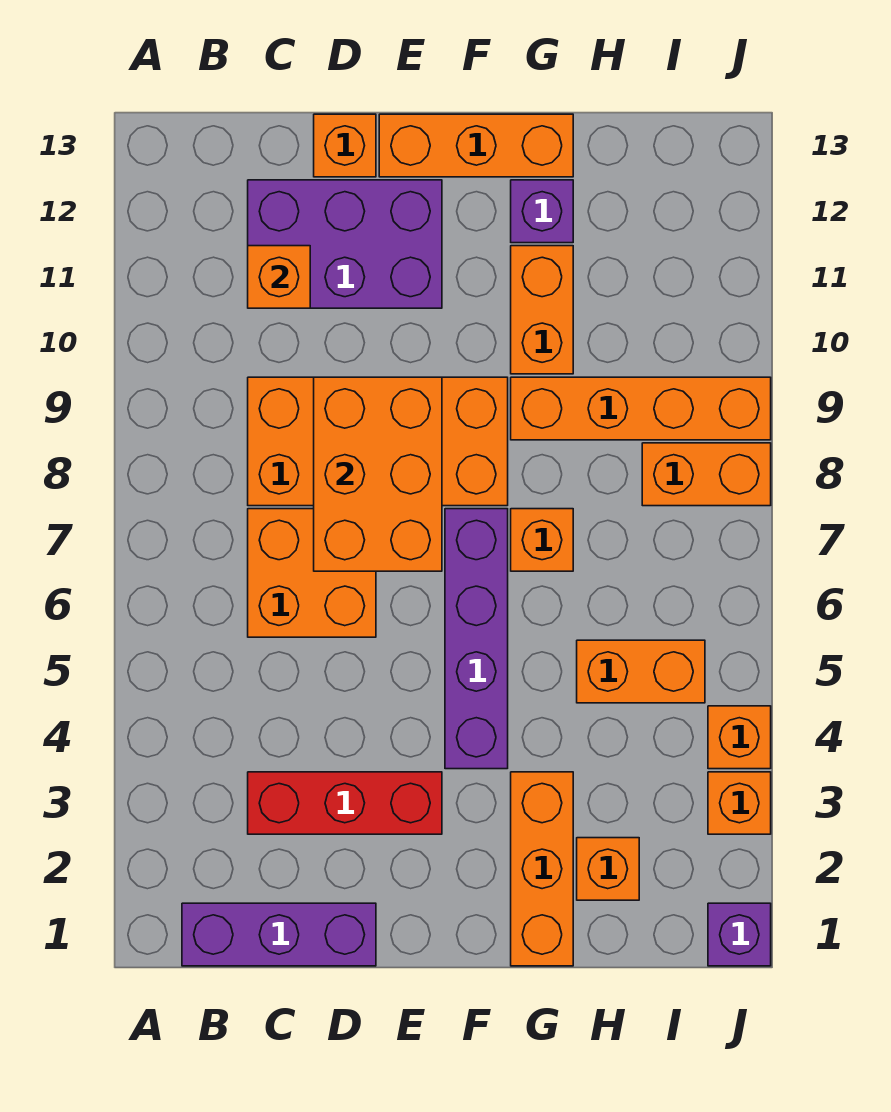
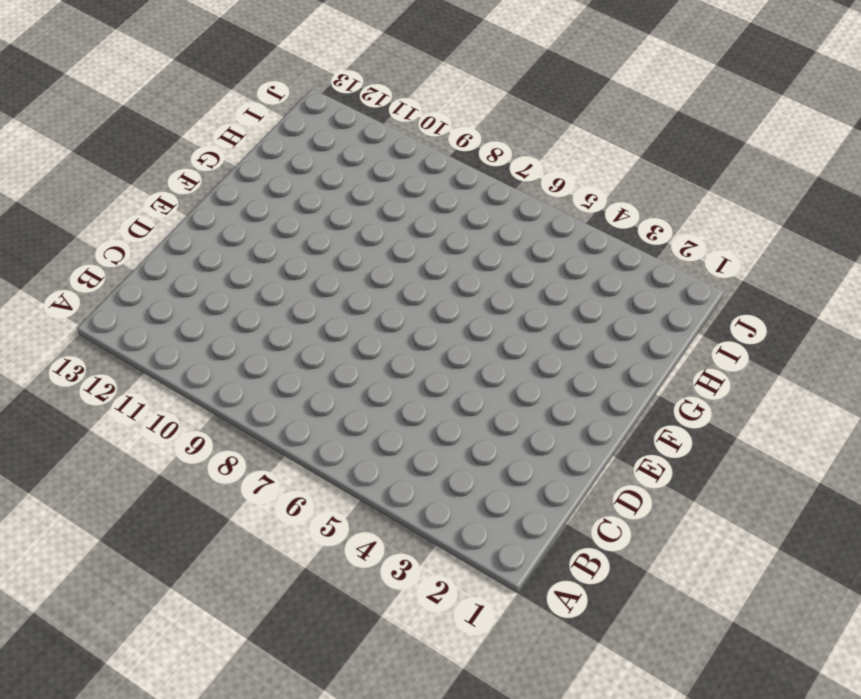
none -> purple 1x3 brick [182,903,376,966]
none -> red 1x3 brick [248,772,442,834]
none -> orange 2x2 brick [248,509,376,637]

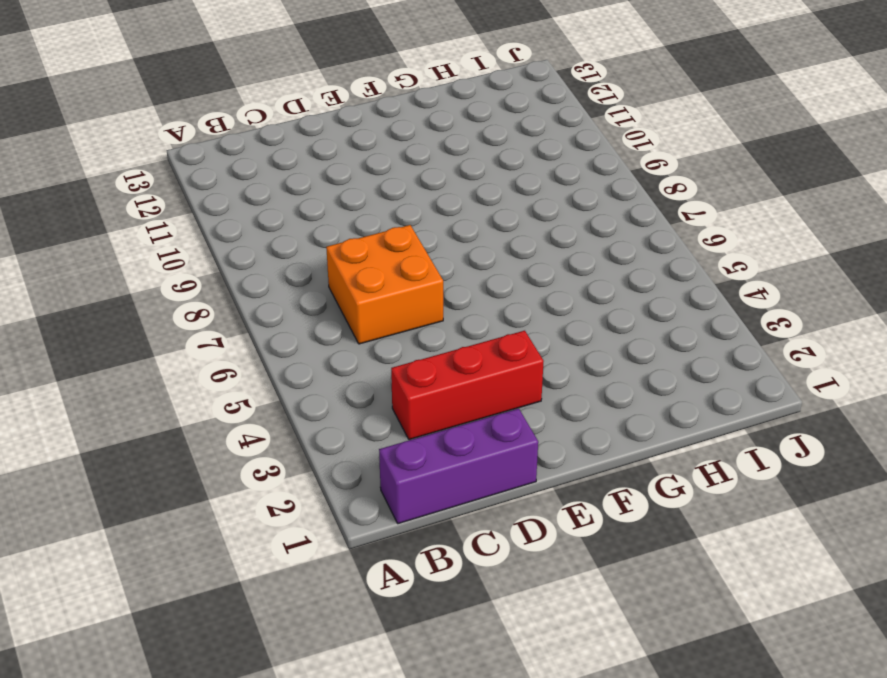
none -> orange 2x4 brick [248,377,508,506]
none -> purple 2x3 brick [248,180,442,308]
none -> orange 1x1 brick [314,114,376,177]

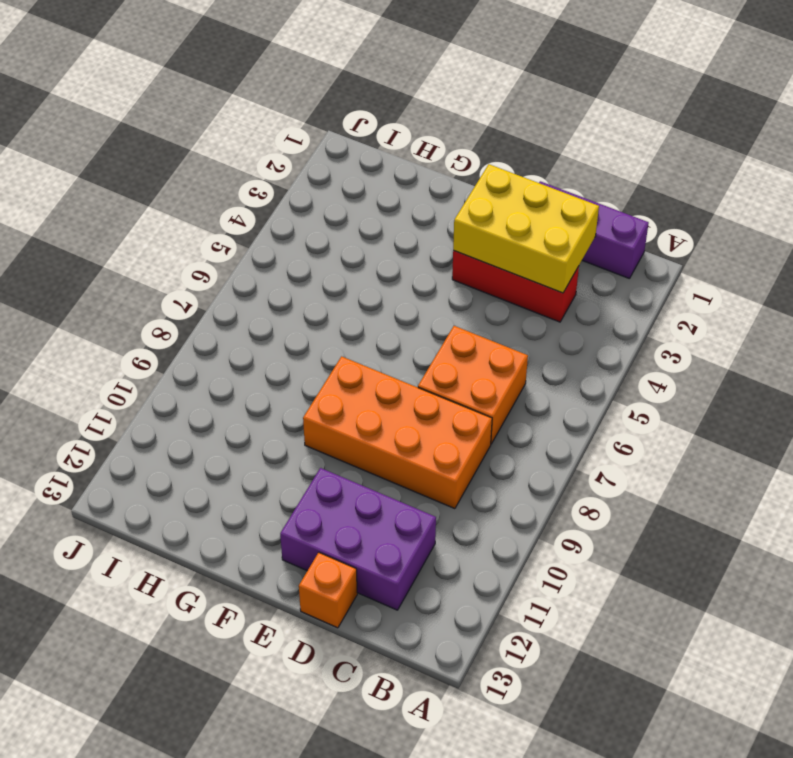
yellow 2x3 brick [453,164,599,293] -> none
none -> orange 1x3 brick [379,114,573,177]
none -> purple 1x4 brick [445,509,508,769]
none -> orange 1x3 brick [511,772,573,966]

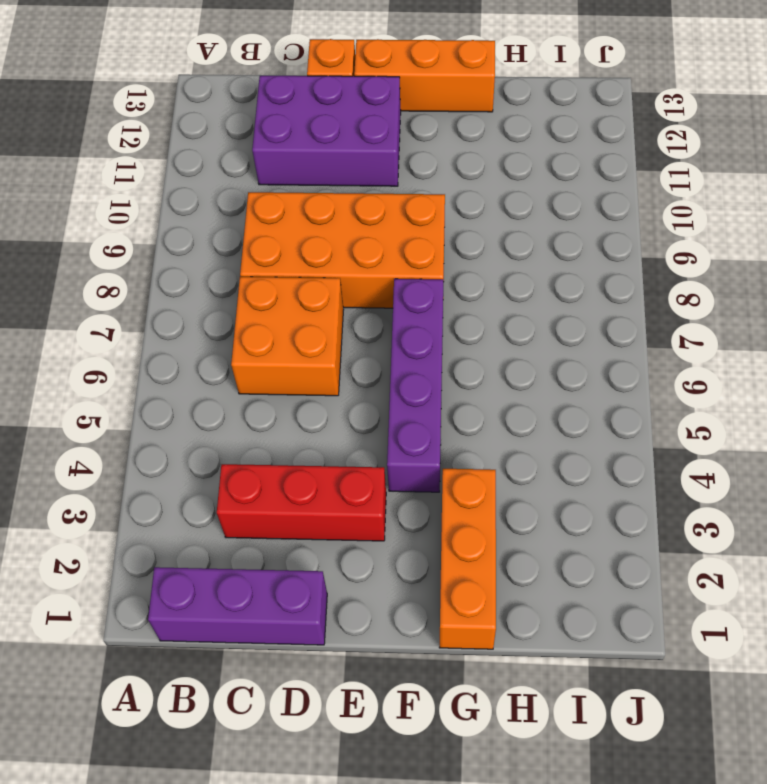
none -> orange 1x1 brick [511,509,573,571]
none -> orange 1x4 brick [511,377,771,440]
none -> orange 1x2 brick [511,246,573,374]

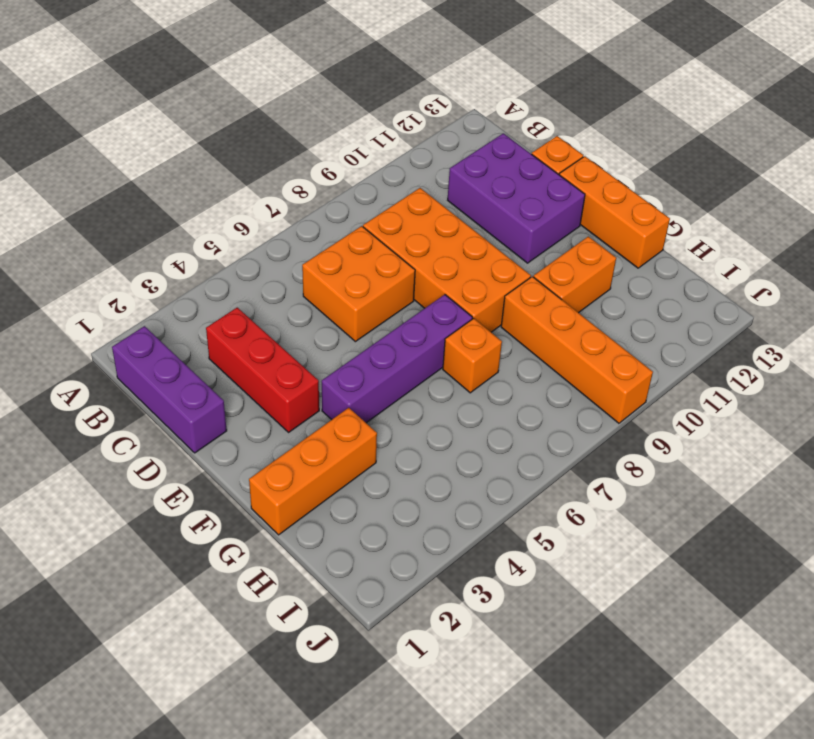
none -> purple 1x1 brick [511,180,573,243]
none -> orange 1x1 brick [577,838,639,900]
none -> orange 1x2 brick [577,640,705,703]

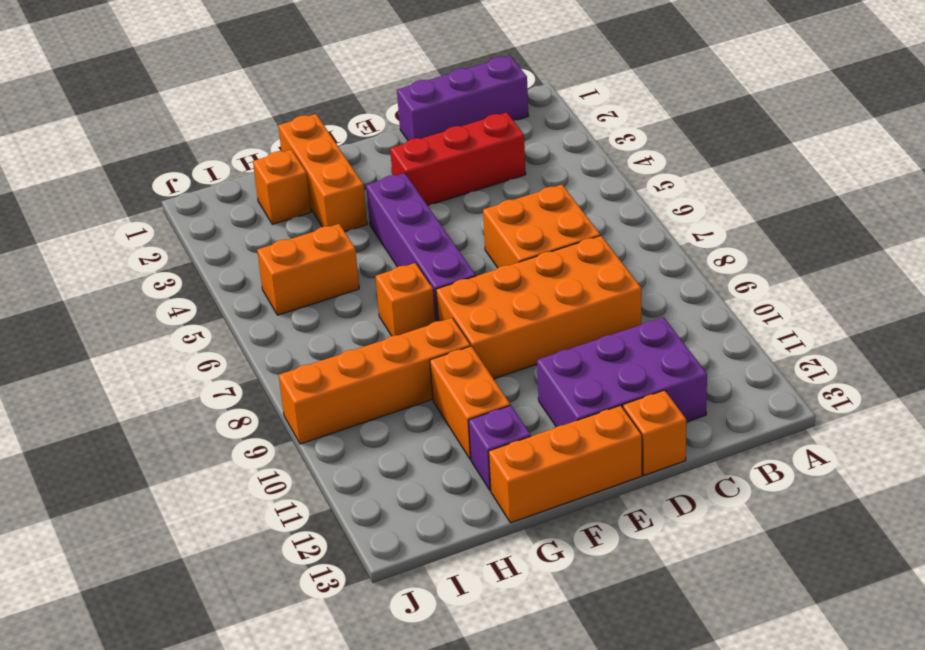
none -> orange 1x2 brick [642,443,771,506]
none -> purple 1x1 brick [708,903,771,966]
none -> orange 1x1 brick [708,772,771,834]

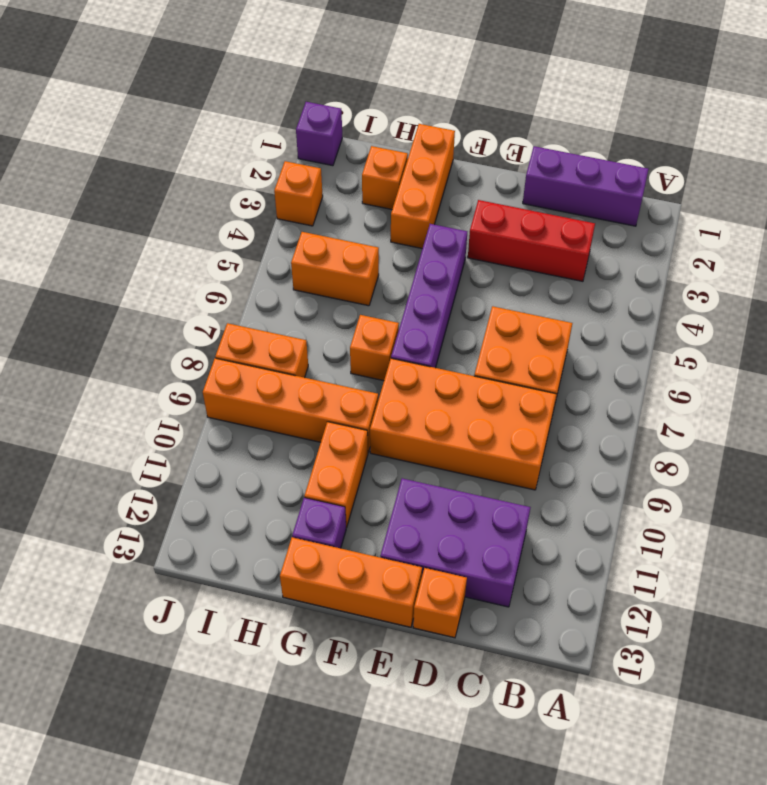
none -> orange 1x1 brick [708,706,771,769]
none -> orange 1x1 brick [248,246,310,308]
none -> orange 2x3 brick [314,377,442,571]

